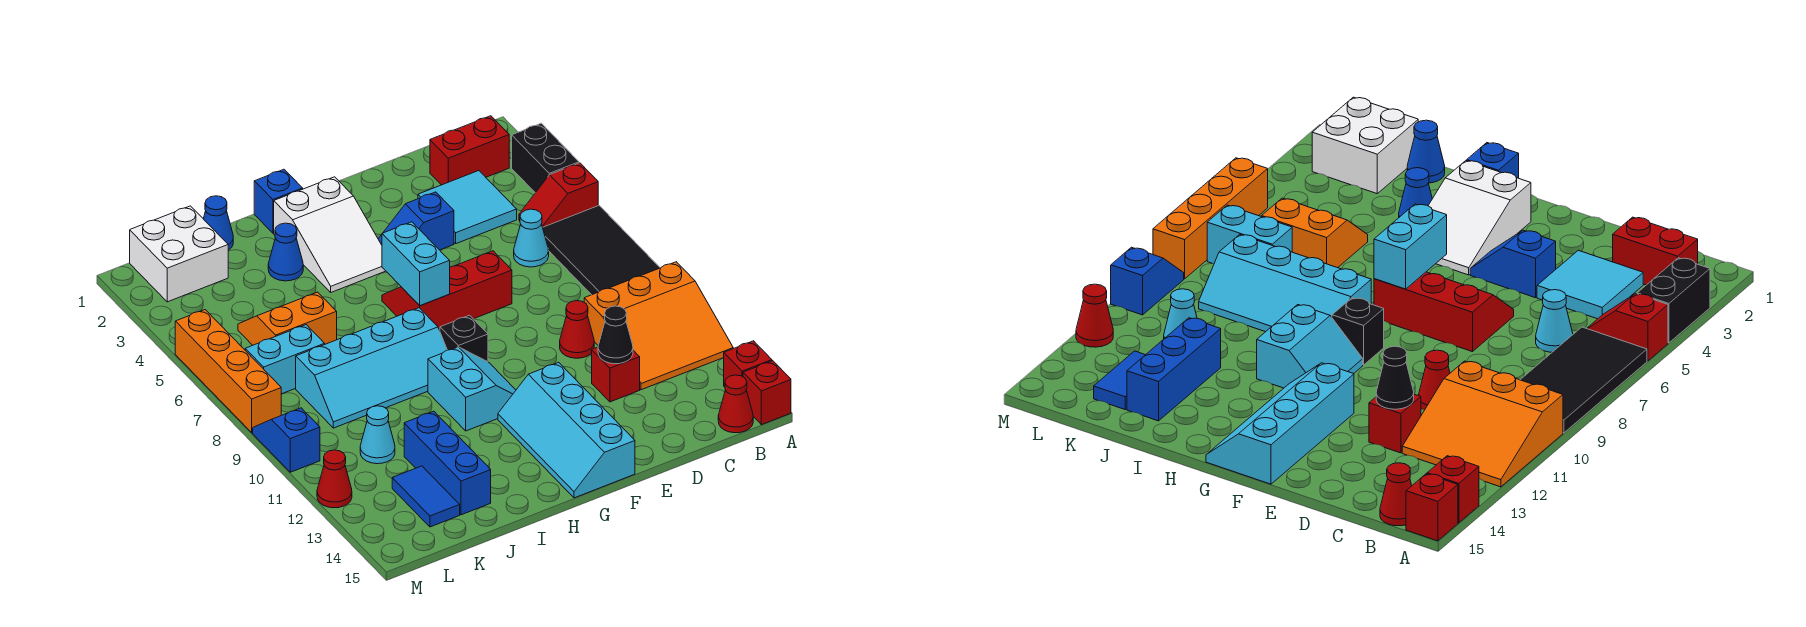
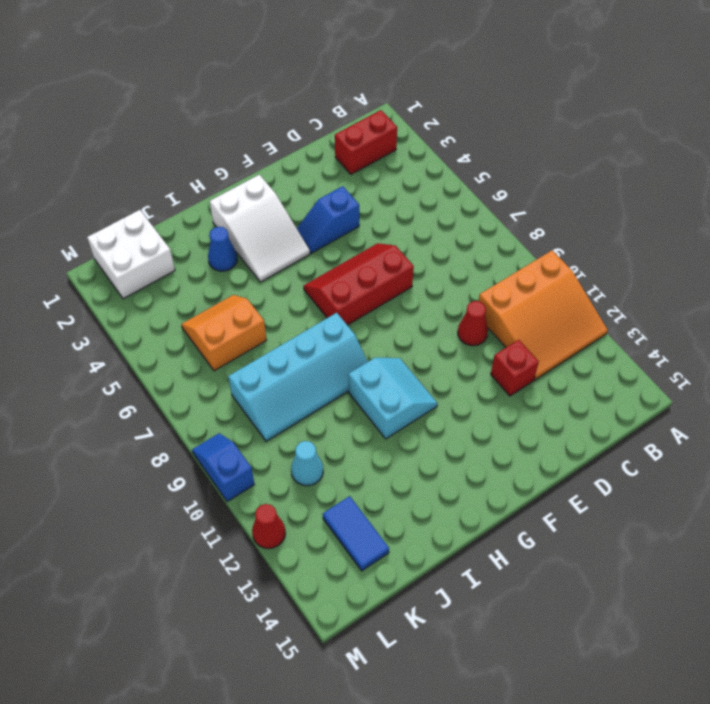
none -> black 1x2 brick [512,123,579,193]
none -> red 1x2 slope [519,163,598,227]
none -> black 2x4 tile [543,205,660,295]
none -> red 1x1 brick [724,341,772,387]

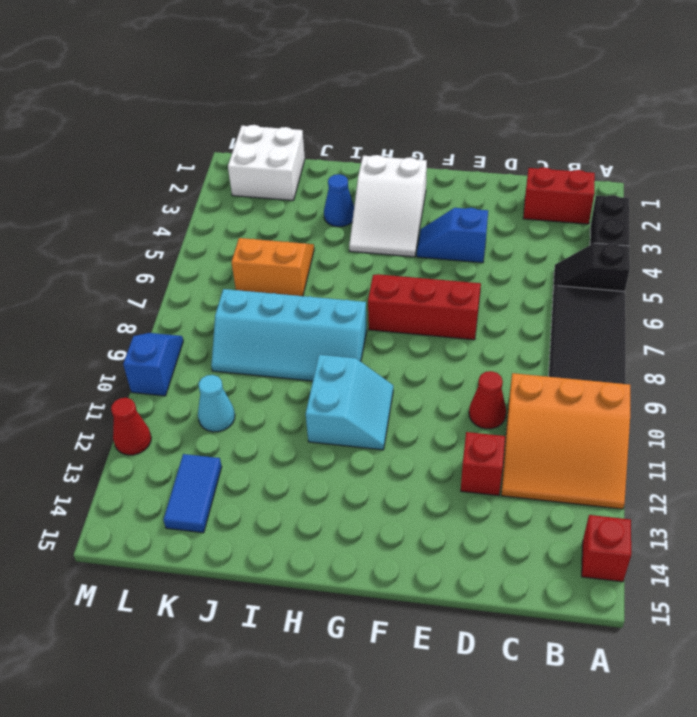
black 1x2 slope [553,243,630,292] -> red 1x2 slope [519,163,598,227]
none -> red 1x1 brick [743,361,791,425]
none -> red 1x1 cone [718,375,753,433]
none -> cyan 2x2 tile [418,171,517,244]
none -> cyan 1x1 cone [514,209,549,267]

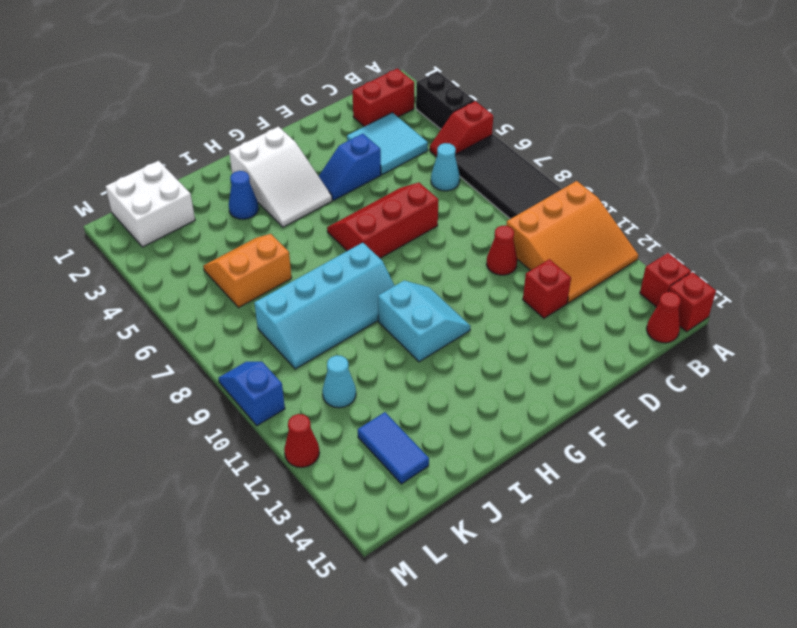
none -> cyan 2x4 slope [498,362,635,498]
none -> black 1x1 brick [440,315,488,362]
none -> blue 1x1 brick [254,169,303,233]
none -> blue 1x1 cone [203,196,233,250]

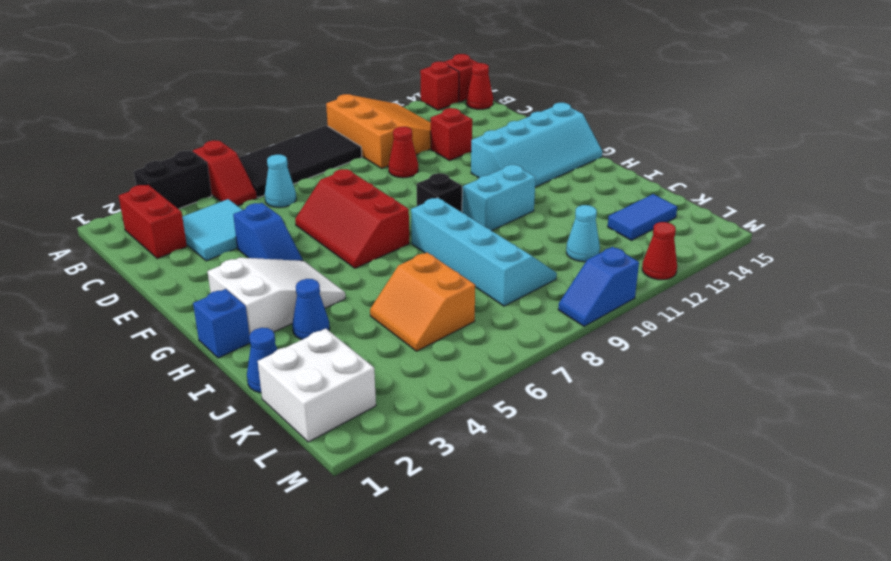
none -> blue 1x3 brick [404,411,491,515]
none -> cyan 1x2 brick [245,325,325,394]
none -> orange 1x4 brick [175,310,281,433]
none -> black 1x1 cone [598,306,633,364]

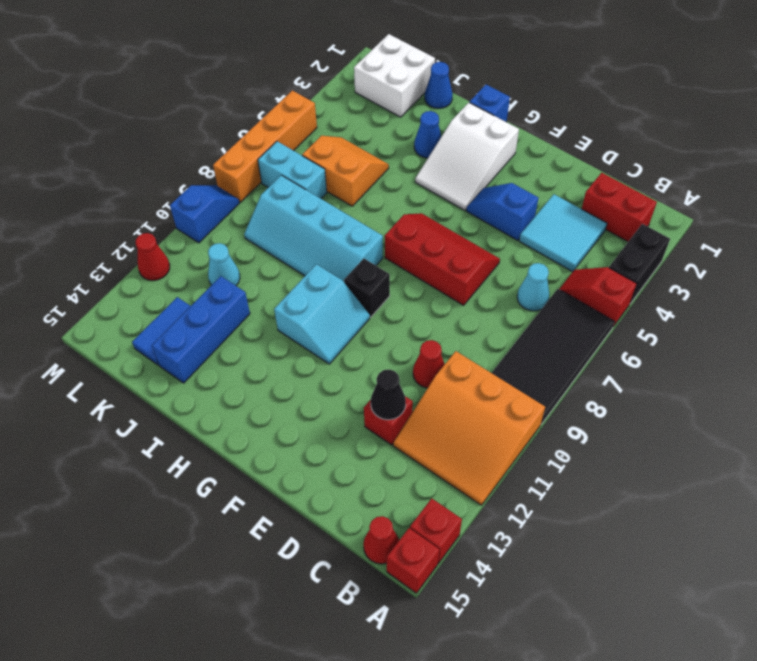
none -> cyan 2x4 slope [498,362,635,498]
none -> cyan 1x2 brick [382,222,450,306]

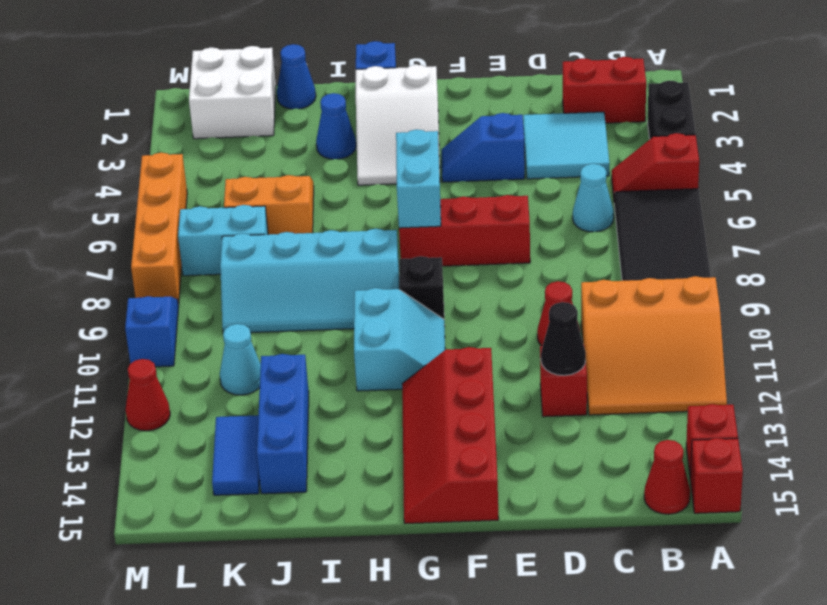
red 2x4 slope [402,347,499,523] -> cyan 2x4 slope [498,362,635,498]

